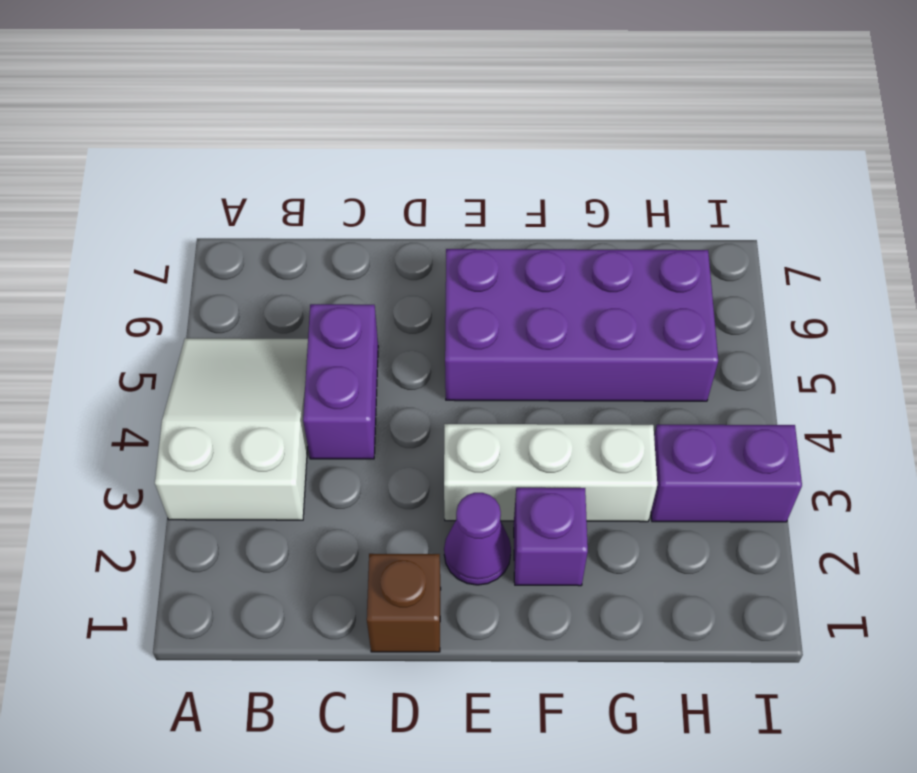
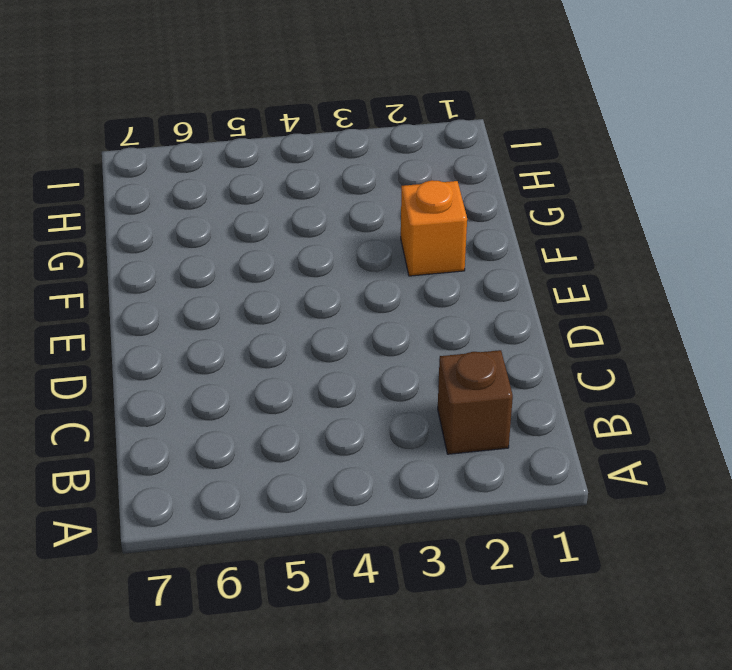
brown 1x1 brick [438,350,513,454] -> brown 1x1 brick moved to [367,554,441,652]
orange 1x1 brick [401,180,467,276] -> purple 1x1 brick [514,488,588,586]
none -> white 2x3 slope [155,338,308,520]
none -> purple 1x2 brick [303,304,378,459]

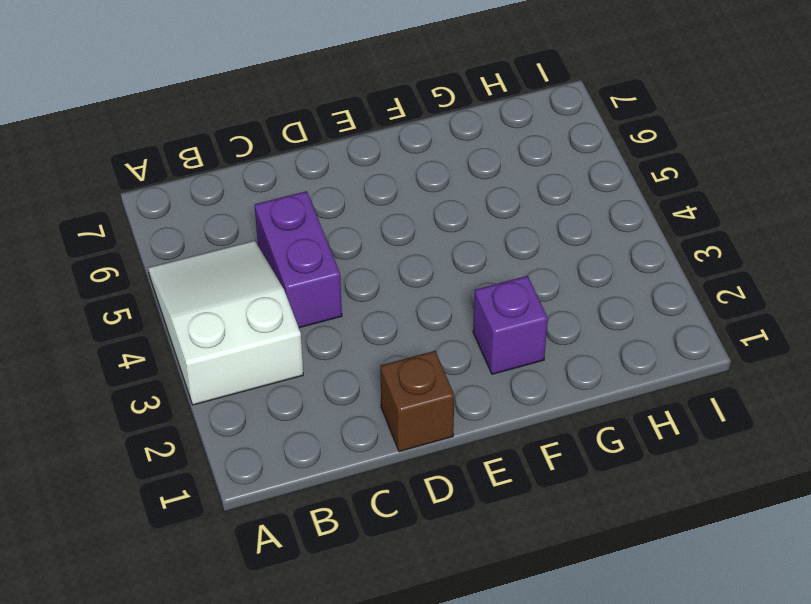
none -> purple 1x1 cone [444,493,511,585]
none -> white 1x3 brick [444,424,657,522]

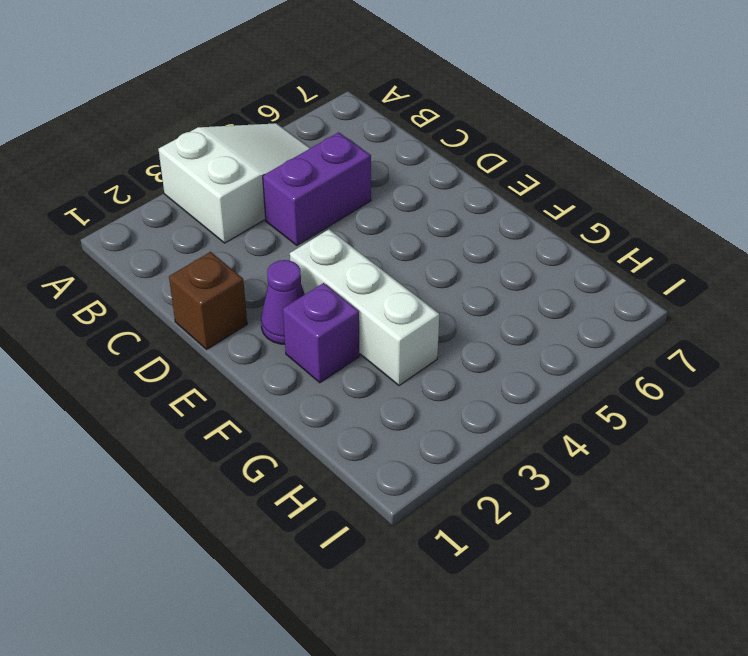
none -> purple 2x4 brick [445,249,718,401]
none -> purple 1x2 brick [651,425,802,522]

